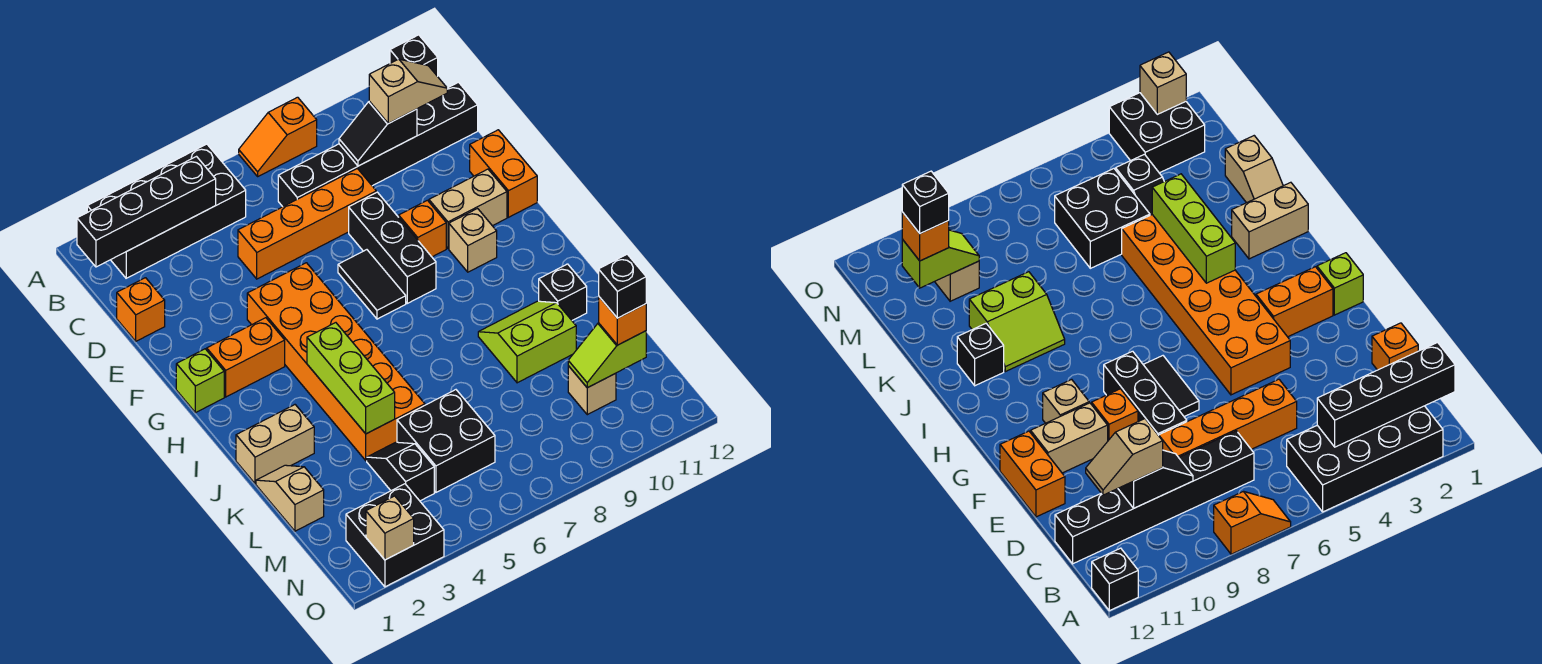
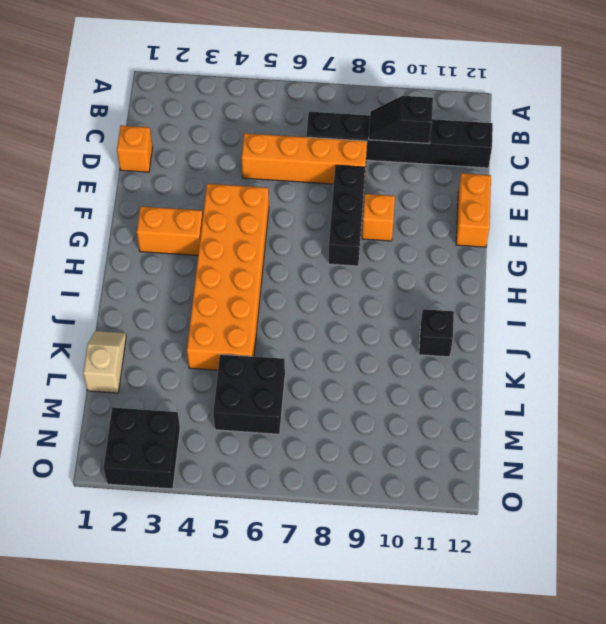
none -> black 2x4 brick [87,144,246,278]
none -> orange 1x2 slope [239,97,317,176]
none -> black 1x1 brick [390,35,438,76]
none -> black 1x2 tile [338,250,406,319]

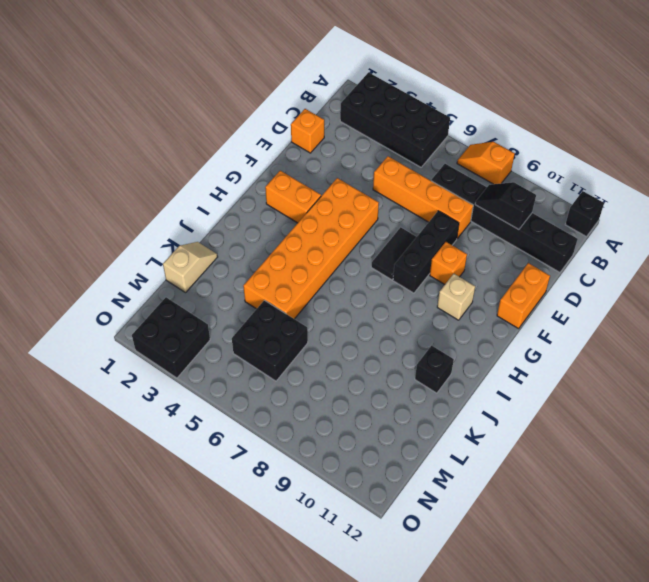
none -> tan 1x2 brick [429,169,507,248]
none -> lime 1x1 brick [176,349,224,413]
none -> tan 1x2 brick [236,405,314,484]
none -> lime 2x2 slope [478,301,576,383]

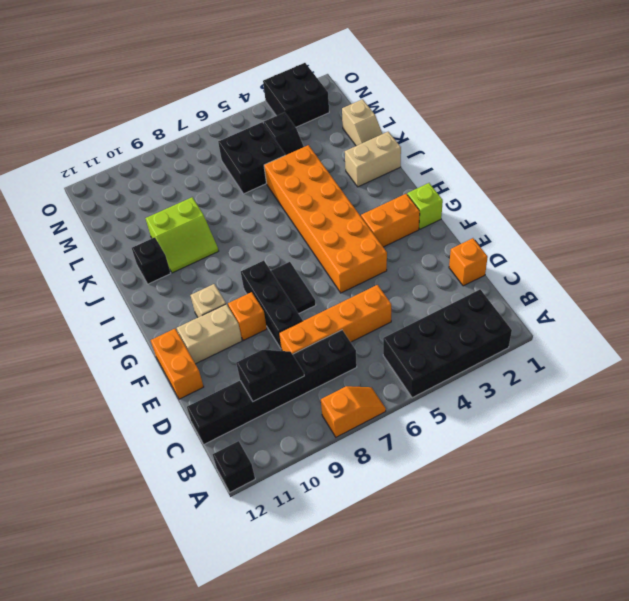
none -> tan 1x1 brick [568,366,616,415]
none -> black 1x4 brick [77,157,216,267]
none -> lime 1x3 brick [307,323,395,434]
none -> lime 1x2 slope [568,323,646,388]

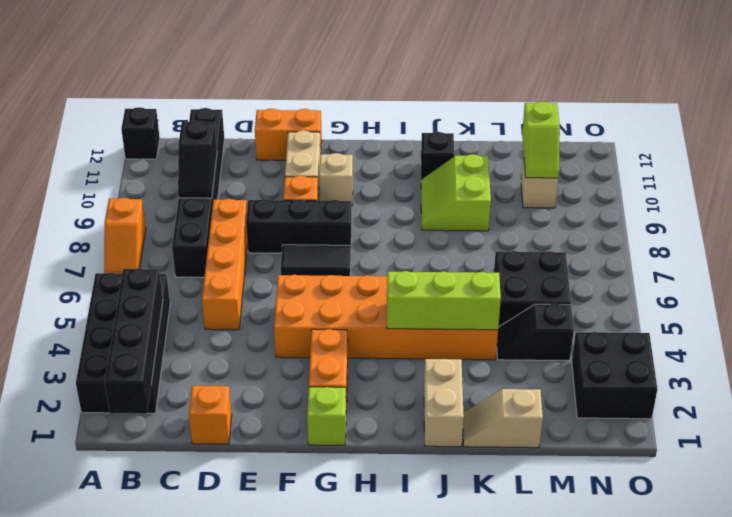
none -> tan 1x1 brick [366,496,414,560]
none -> tan 1x2 slope [369,59,447,123]
none -> orange 1x1 brick [599,297,646,345]
none -> black 1x1 brick [599,254,646,318]

